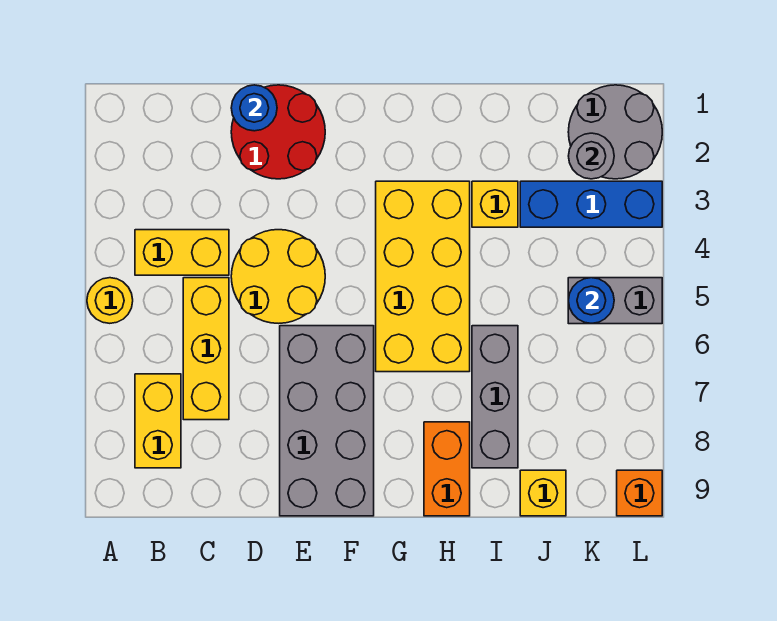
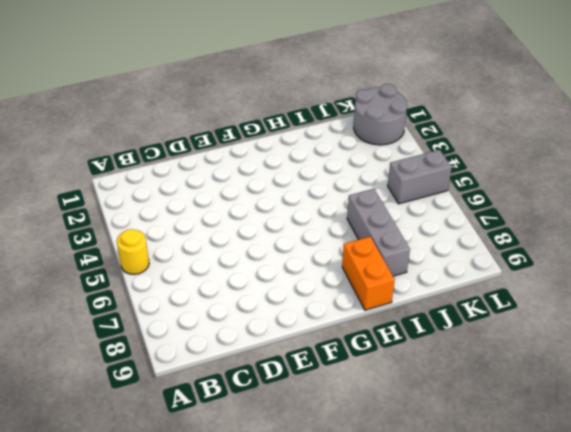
none -> yellow 1x2 brick [135,230,229,275]
none -> yellow 1x2 brick [135,374,181,468]
none -> yellow 1x3 brick [183,278,229,420]

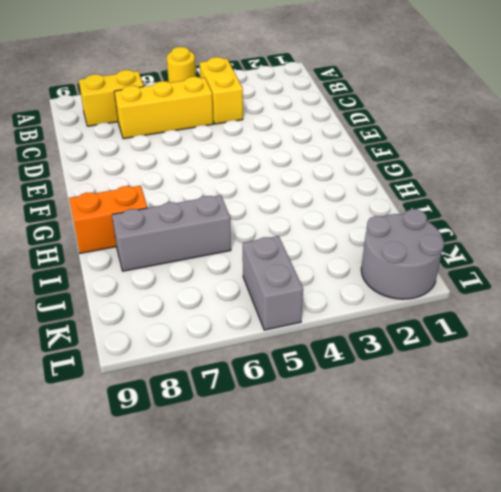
none -> red 2x2 round brick [231,85,325,179]
none -> yellow 2x2 round brick [231,230,325,323]
none -> grey 2x4 brick [280,326,374,516]

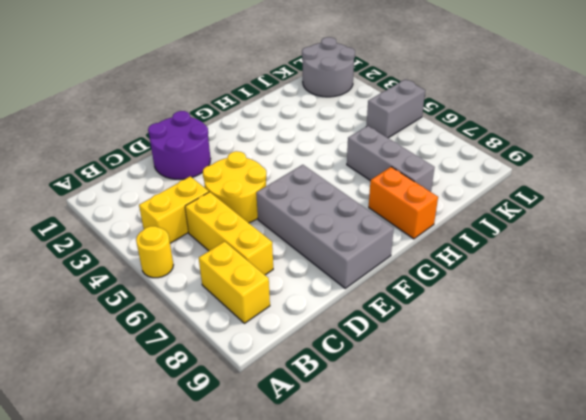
purple 2x2 round brick [148,111,211,179] -> red 2x2 round brick [231,85,325,179]
none -> yellow 2x4 brick [376,181,470,372]
none -> yellow 1x1 brick [472,181,518,227]
none -> blue 1x3 brick [520,181,662,227]

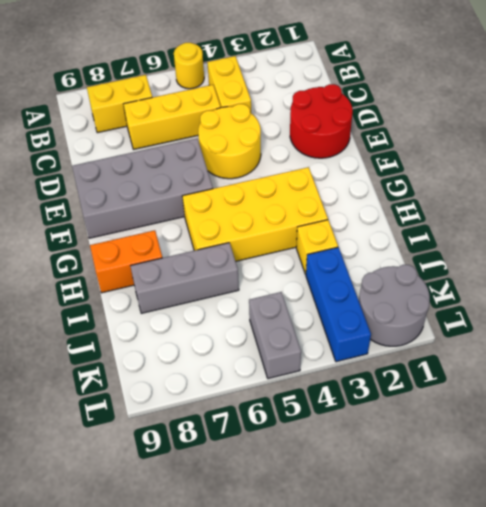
none -> yellow 1x1 brick [520,470,566,516]
none -> orange 1x1 brick [617,470,662,516]
none -> blue 1x1 round brick [231,85,277,131]

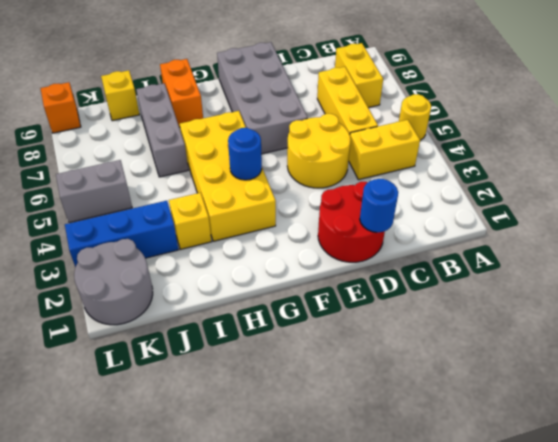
blue 1x1 round brick [228,128,262,180] -> blue 1x1 round brick moved to [568,278,614,323]
none -> grey 1x1 round brick [569,133,614,179]

